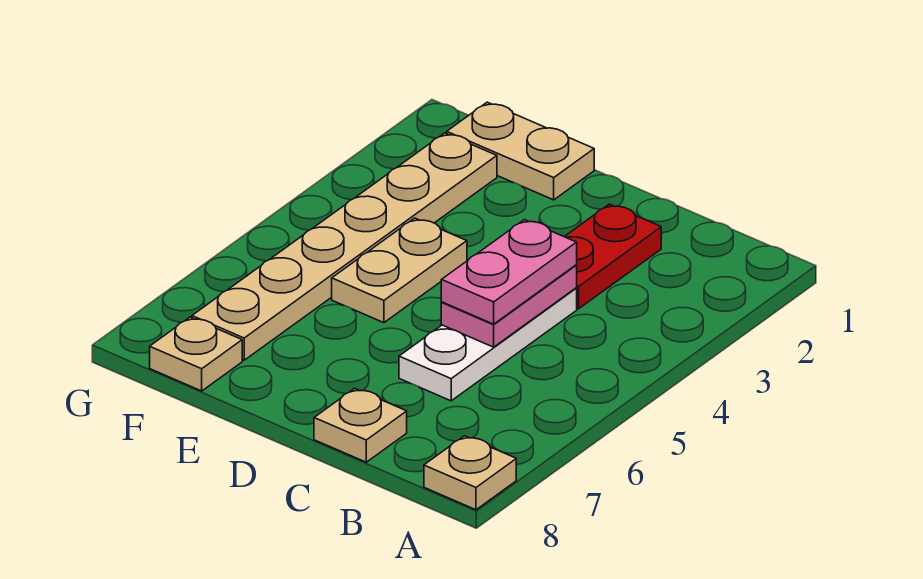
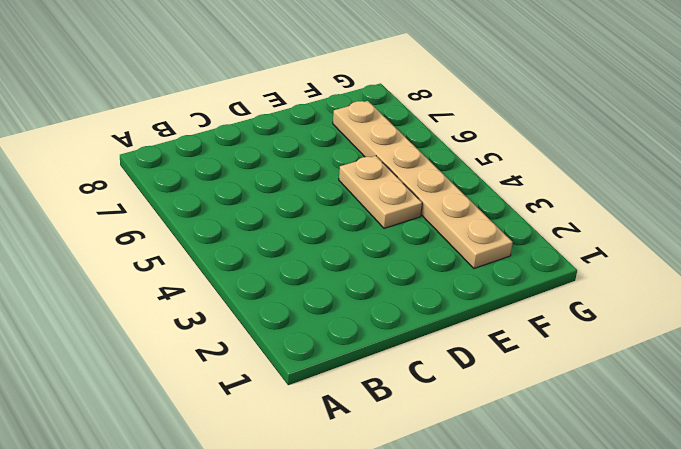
none -> tan 1x1 plate [424,436,516,510]
none -> red 1x2 plate [564,204,661,309]

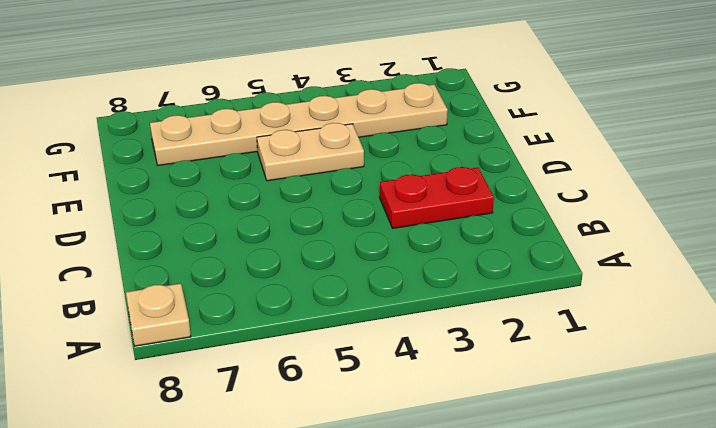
none -> white 1x3 plate [399,288,577,401]
none -> tan 1x1 plate [314,388,407,462]

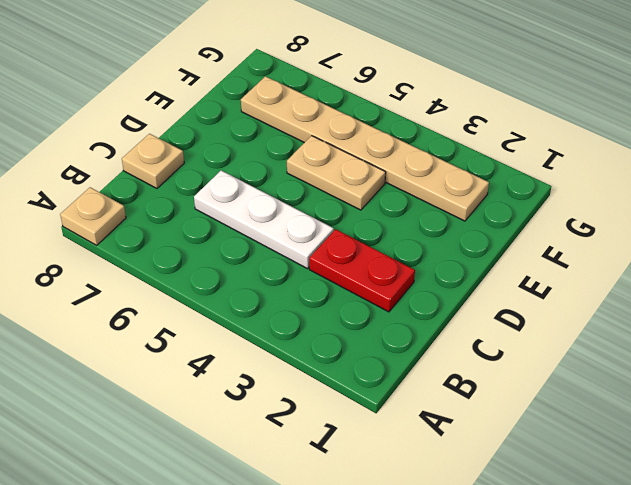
none -> tan 1x2 plate [447,102,594,200]
none -> tan 1x1 plate [150,317,242,391]

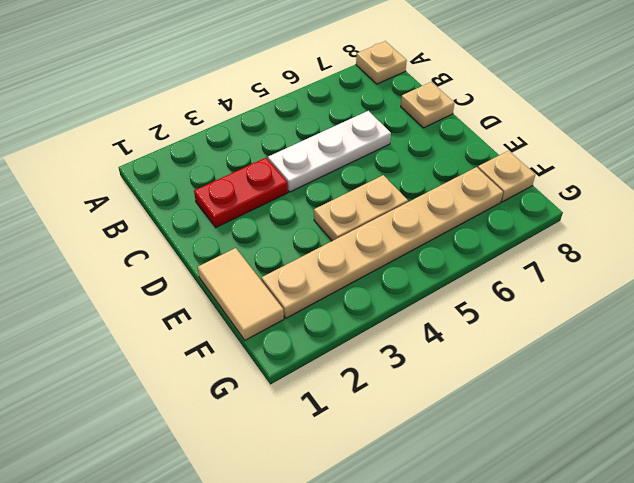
tan 1x2 tile [198,248,284,340] -> tan 1x2 plate [447,102,594,200]
none -> pink 1x2 plate [441,265,577,347]
none -> pink 1x2 plate [441,220,577,324]

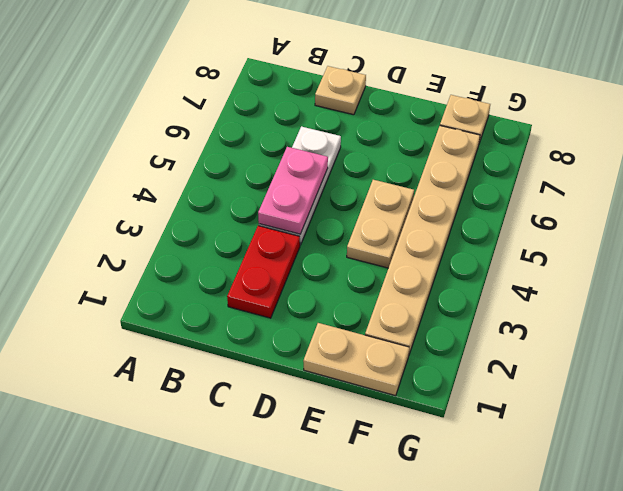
none -> tan 1x1 plate [424,436,516,510]
none -> pink 1x2 plate [441,220,577,324]

